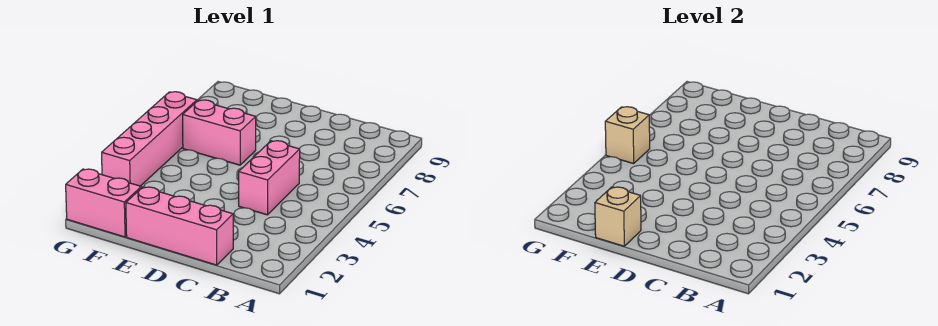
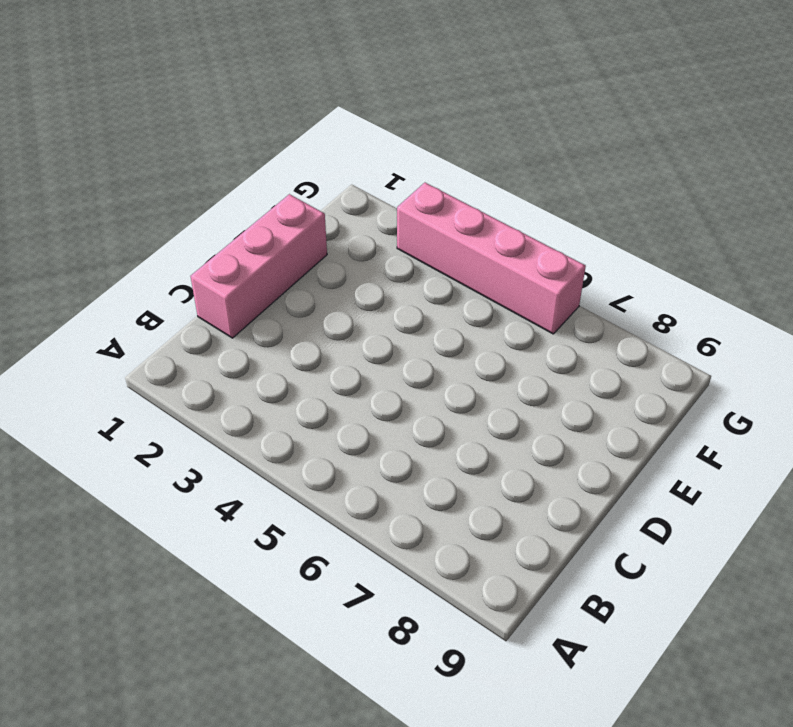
none -> pink 1x2 brick [239,141,300,215]
none -> pink 1x2 brick [183,100,256,165]

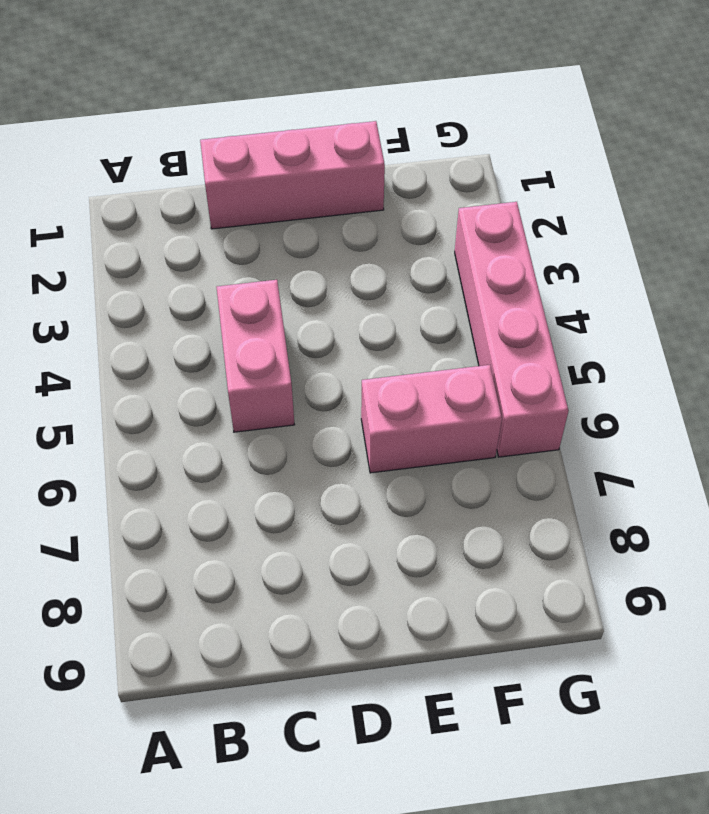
none -> pink 1x2 brick [66,169,141,237]
none -> tan 1x1 brick [595,187,641,246]

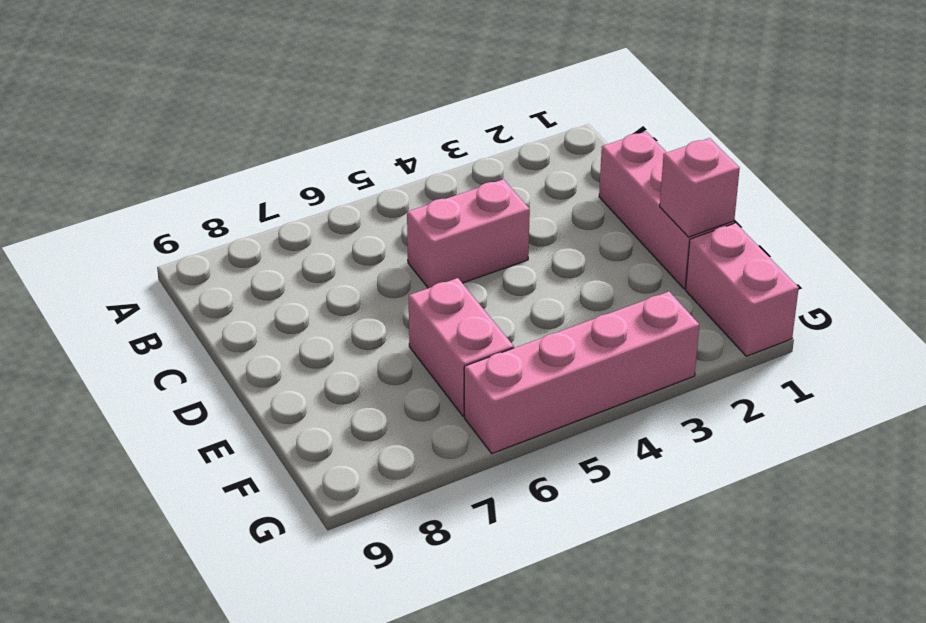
pink 1x1 brick [660,138,740,237] -> tan 1x1 brick [595,187,641,246]
none -> tan 1x1 brick [605,107,650,164]

